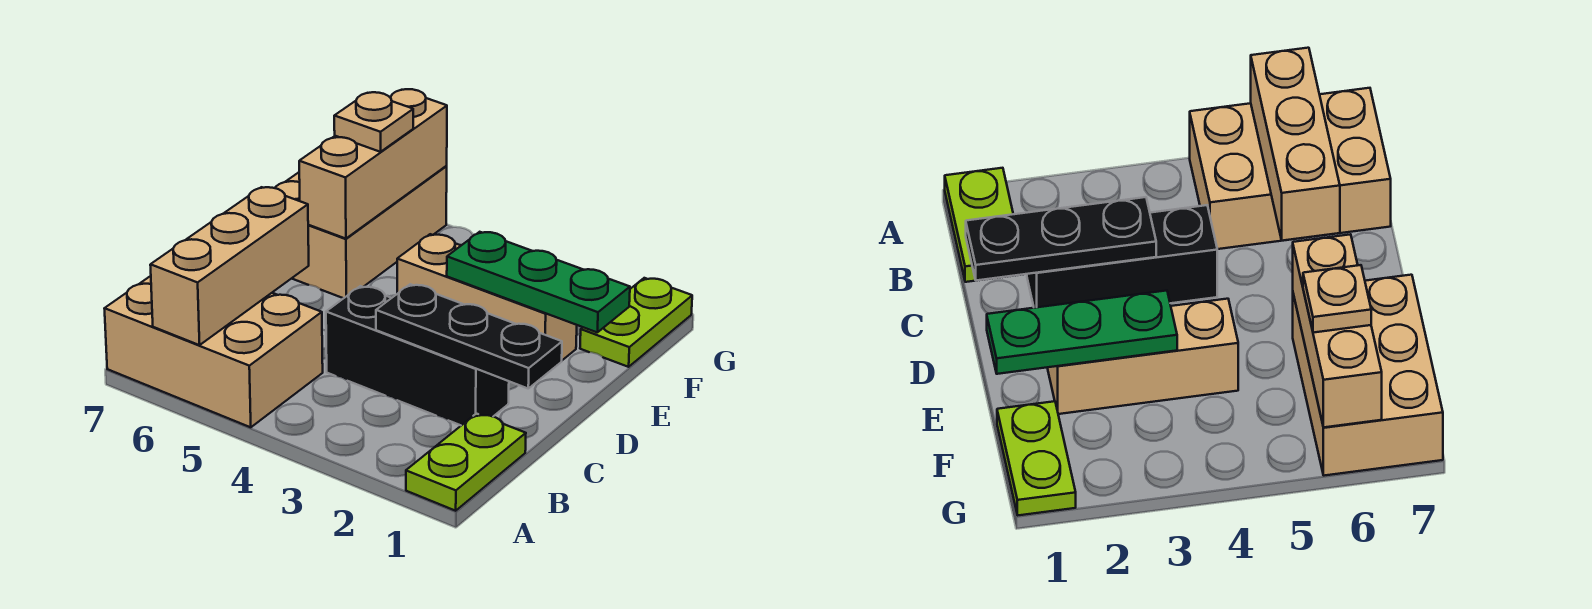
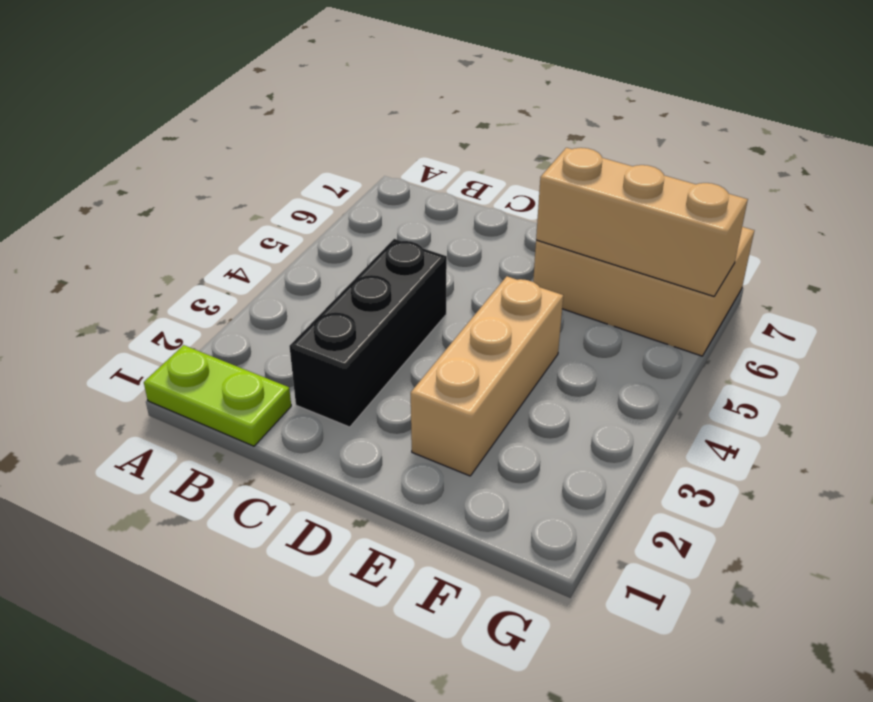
none -> tan 2x3 brick [104,276,323,427]
none -> lime 1x2 plate [580,278,692,367]

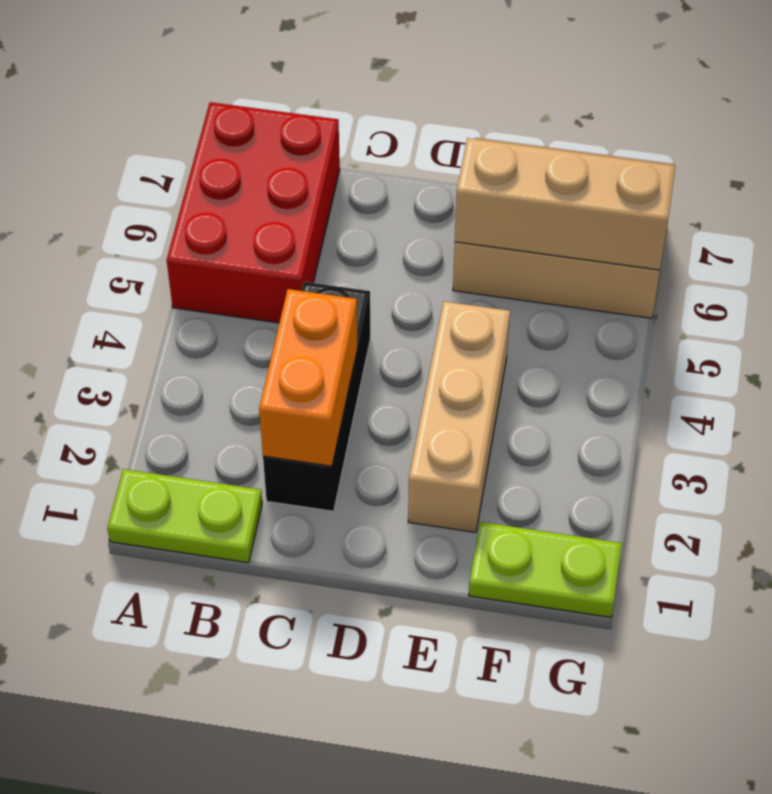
red 2x3 brick [167,102,340,323] -> tan 2x3 brick [104,276,323,427]
orange 1x2 brick [259,289,358,466] -> black 1x3 plate [376,284,562,388]
none -> tan 1x3 brick [150,187,309,345]
none -> green 1x3 plate [447,232,630,332]

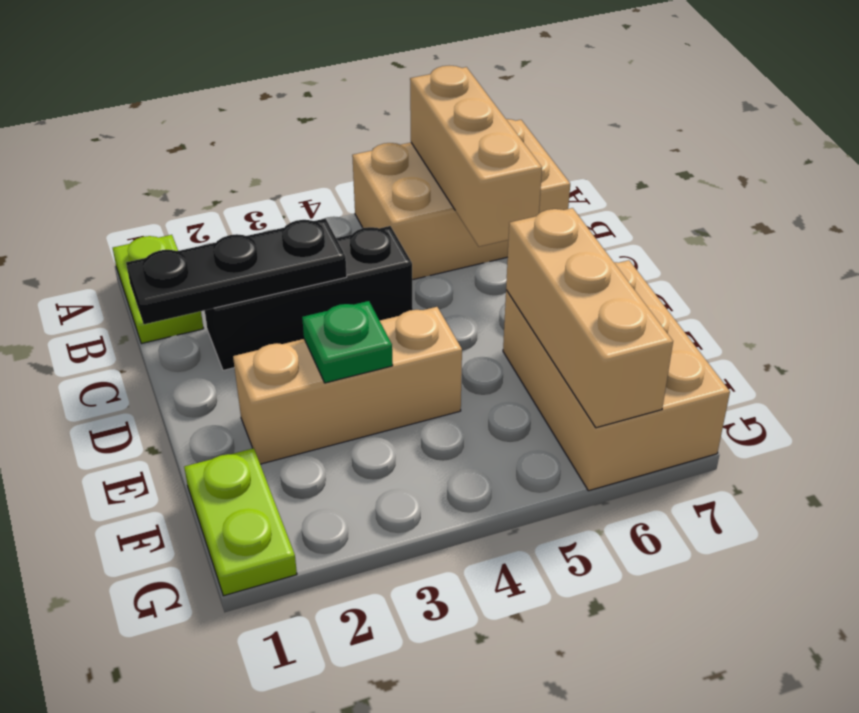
green 1x1 plate [302,301,393,383] -> green 1x3 plate [447,232,630,332]
none -> tan 1x1 plate [334,92,413,152]

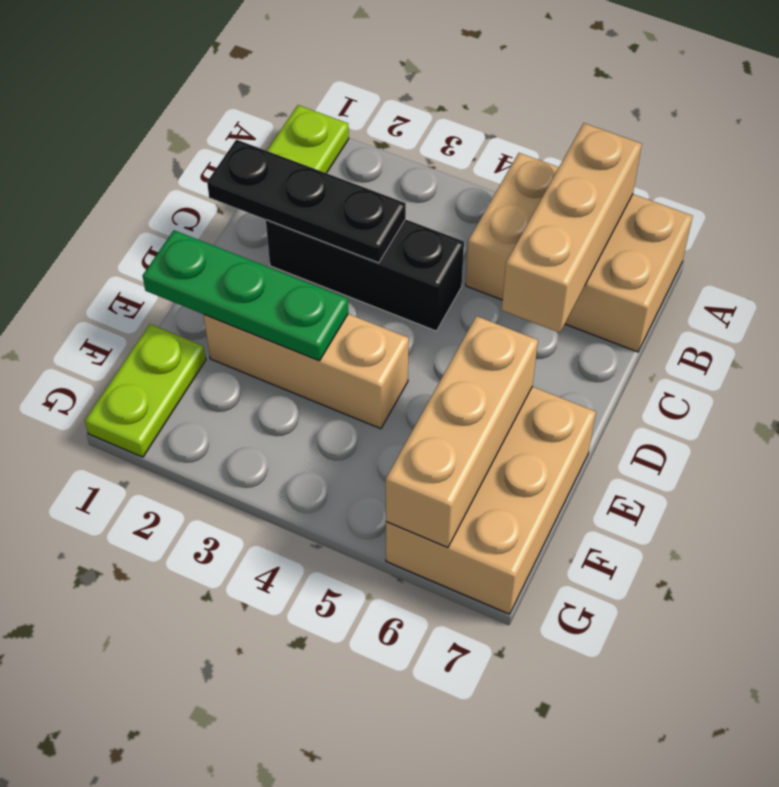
none -> tan 1x1 plate [334,92,413,152]

